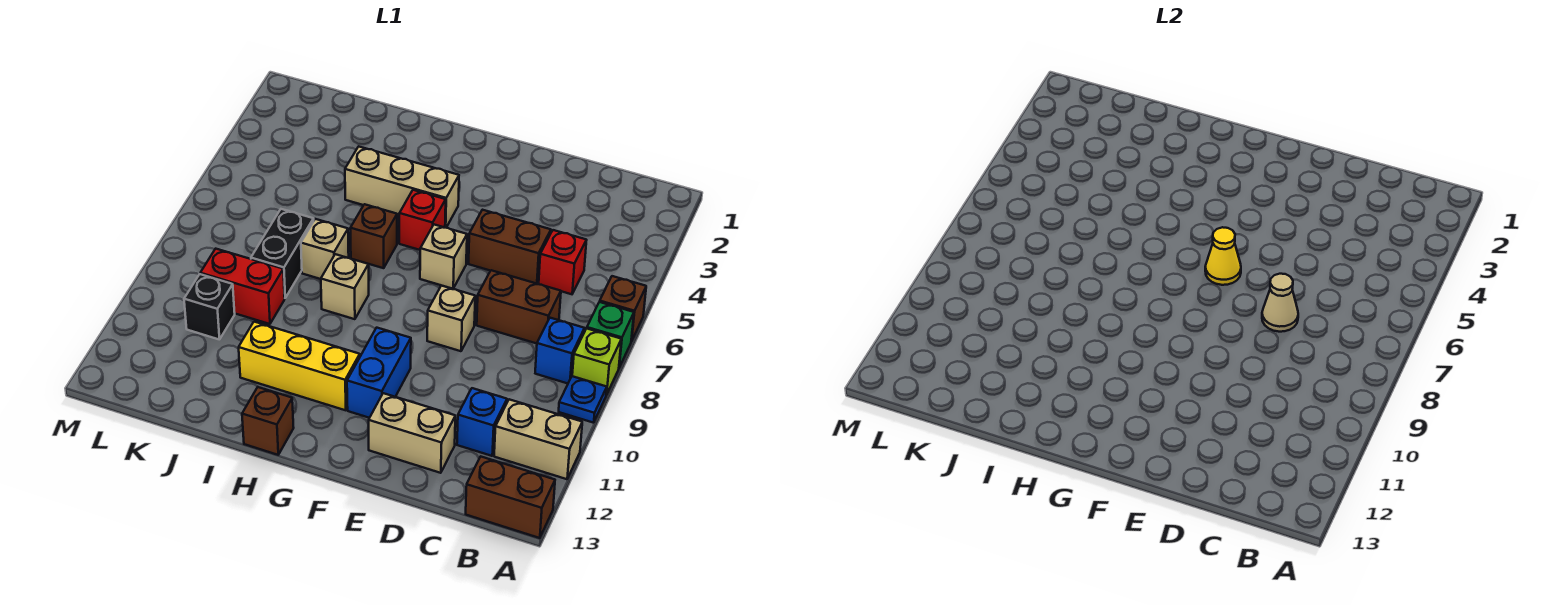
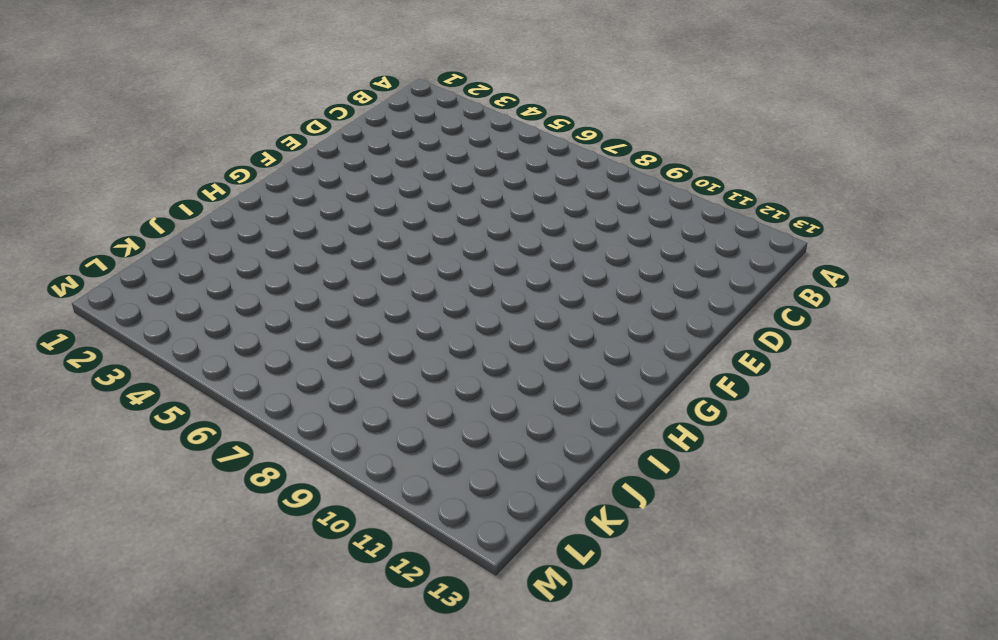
none -> brown 1x1 brick [600,276,646,341]
none -> green 1x1 brick [587,302,634,367]
none -> lime 1x1 brick [572,329,621,395]

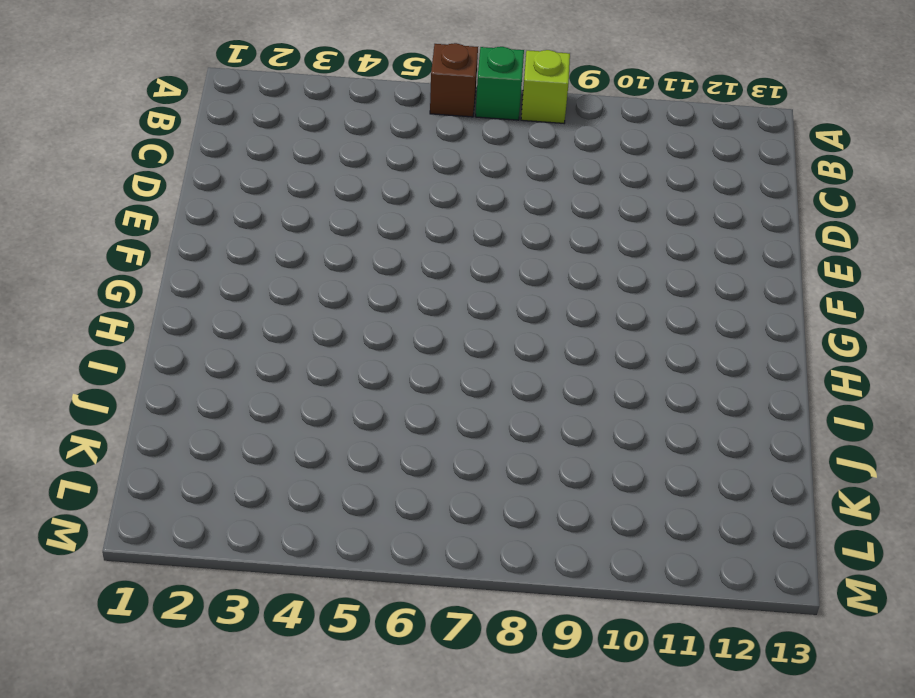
none -> blue 1x1 plate [559,376,607,423]
none -> tan 1x2 brick [494,399,582,479]
none -> brown 1x2 brick [466,457,555,538]

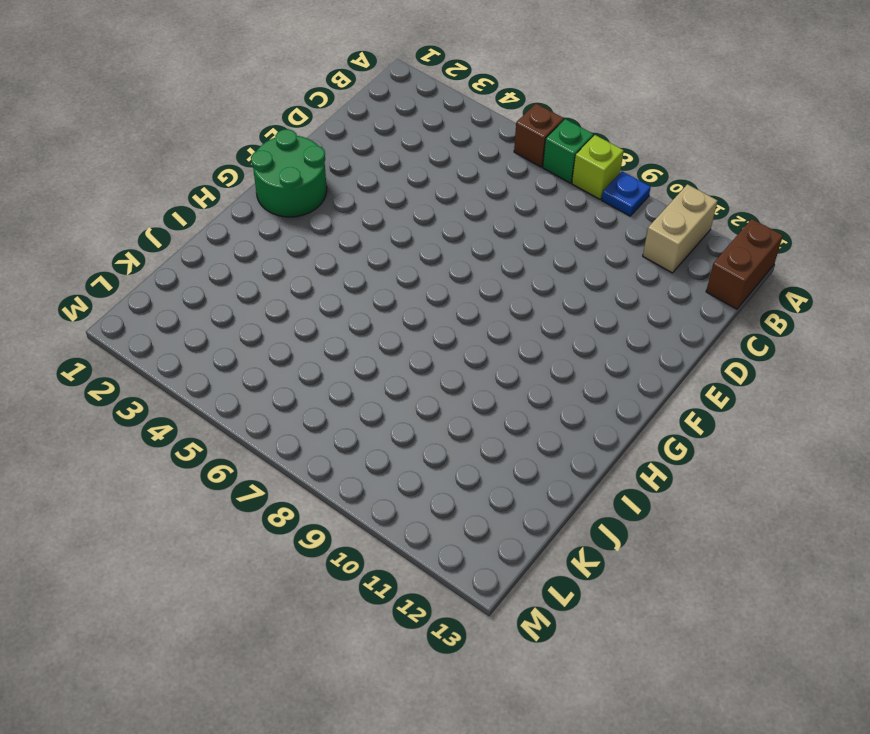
green 2x2 round brick [251,129,327,217] -> none
none -> blue 1x1 brick [535,318,585,383]
none -> red 1x1 brick [539,230,587,294]
none -> brown 1x2 brick [477,270,561,344]

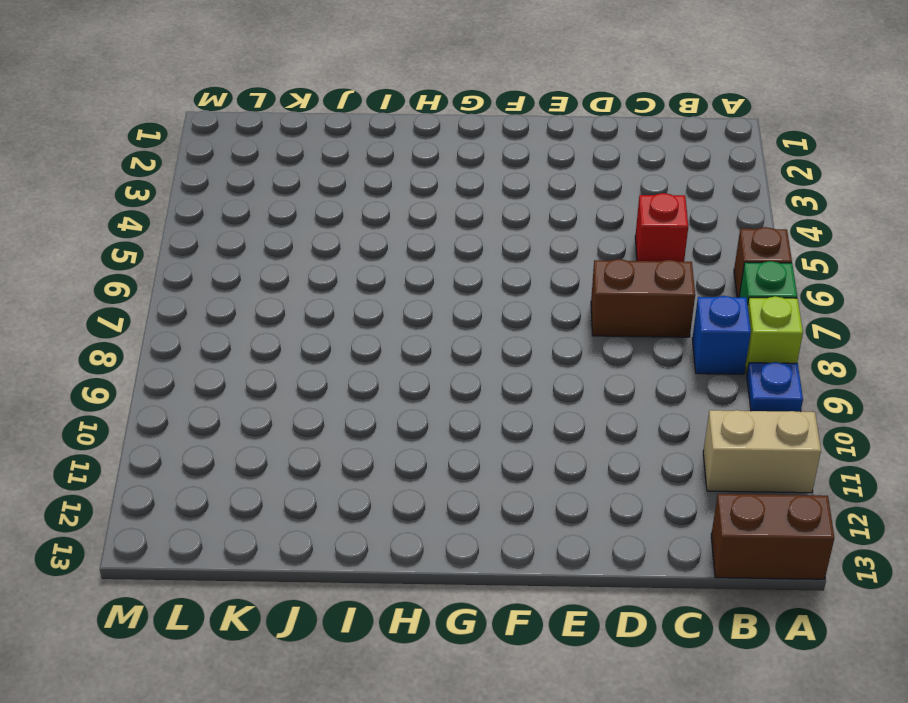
none -> blue 1x1 brick [457,388,507,456]
none -> brown 1x2 brick [469,210,551,284]
none -> tan 1x2 brick [369,393,455,473]

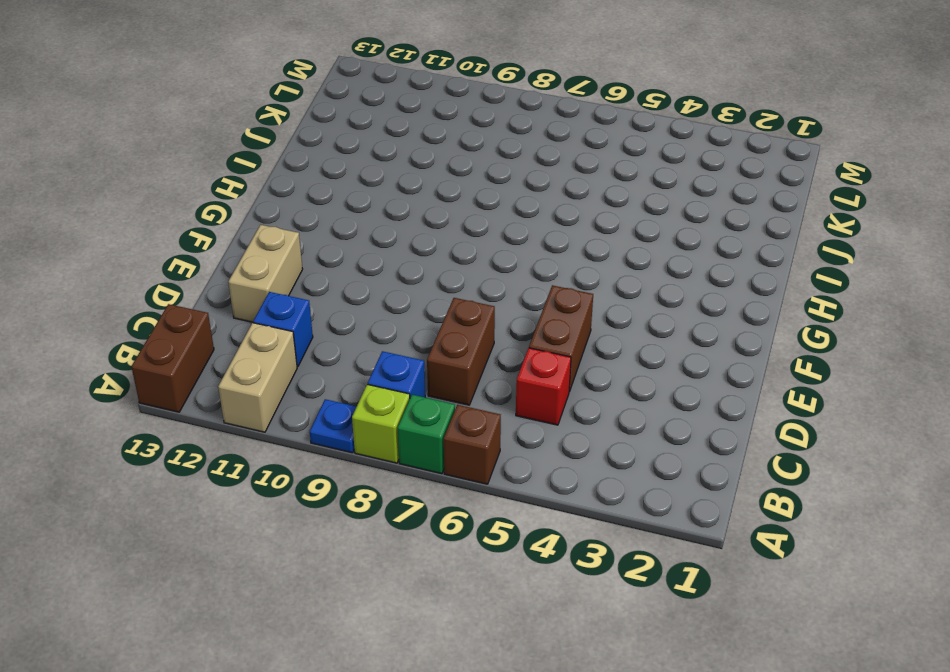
none -> tan 1x1 brick [427,286,475,351]
none -> tan 1x1 brick [420,225,467,289]
none -> blue 1x2 brick [347,328,411,418]

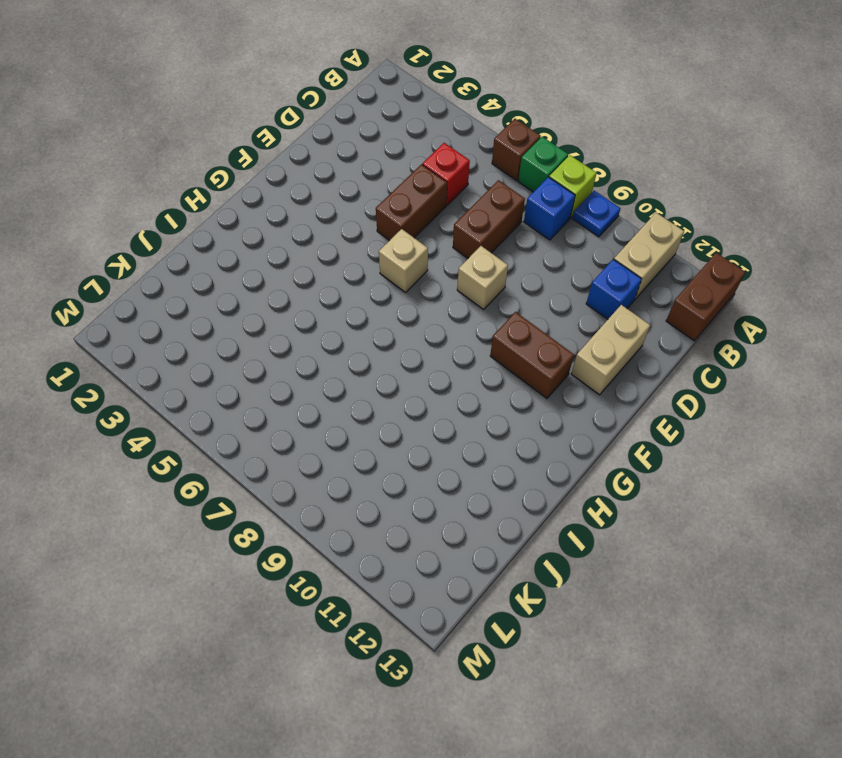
brown 1x2 brick [490,312,574,398] -> blue 1x2 brick [347,328,411,418]
none -> tan 1x3 brick [345,146,459,228]
none -> red 1x1 brick [399,190,446,250]
none -> yellow 1x3 brick [239,322,360,410]

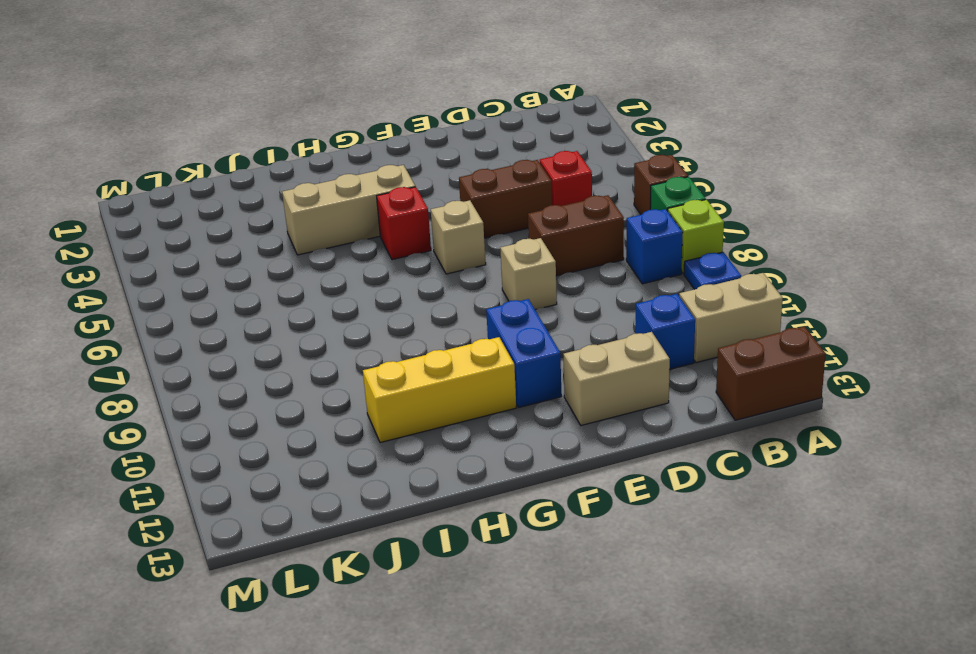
none -> brown 1x1 brick [350,204,397,268]
none -> tan 1x1 brick [321,254,369,319]
none -> brown 1x1 brick [242,387,294,455]

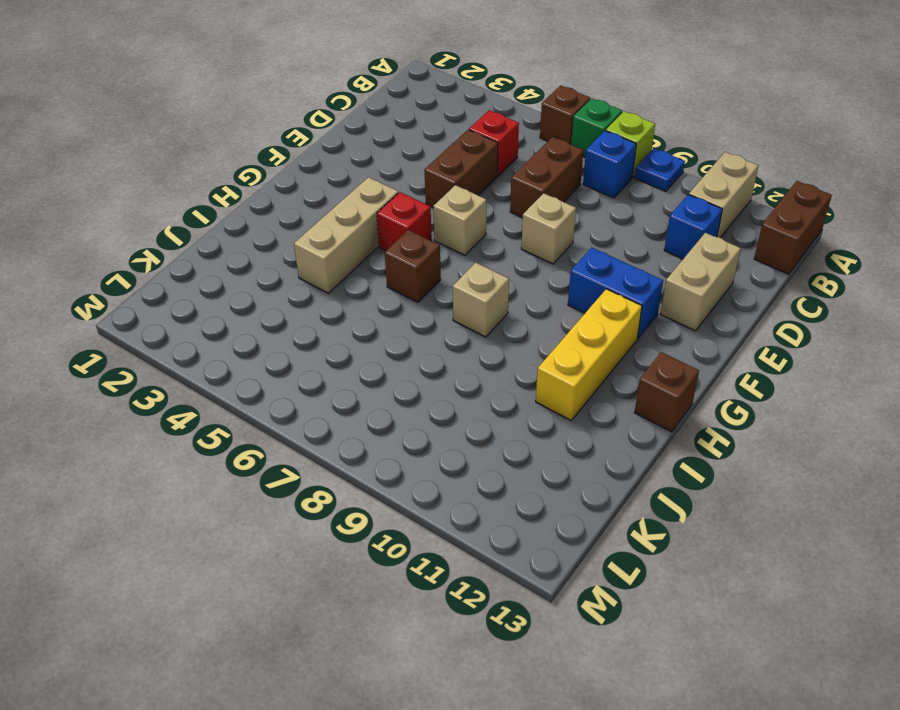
none -> tan 1x1 brick [301,219,349,279]
none -> black 1x2 brick [251,209,314,298]
none -> red 1x2 brick [200,249,285,324]

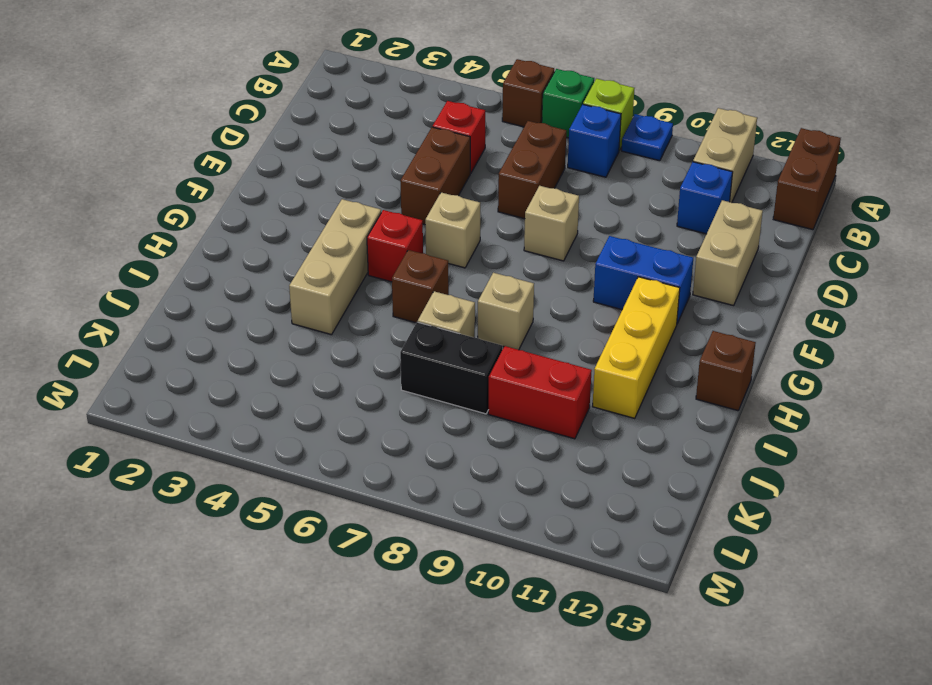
red 1x2 brick [488,346,592,439] -> red 1x2 brick turned to [200,249,285,324]
none -> black 1x1 brick [184,274,235,340]
none -> tan 1x1 cone [1262,274,1298,332]
none -> yellow 1x1 cone [1205,227,1241,285]

